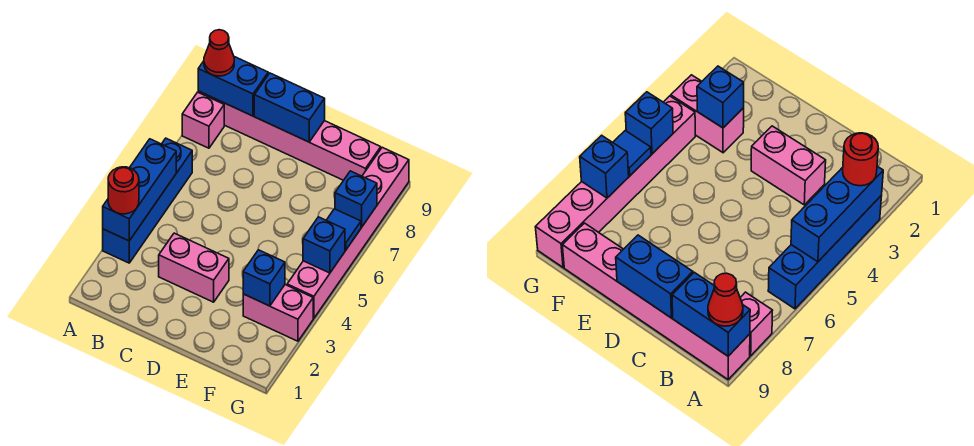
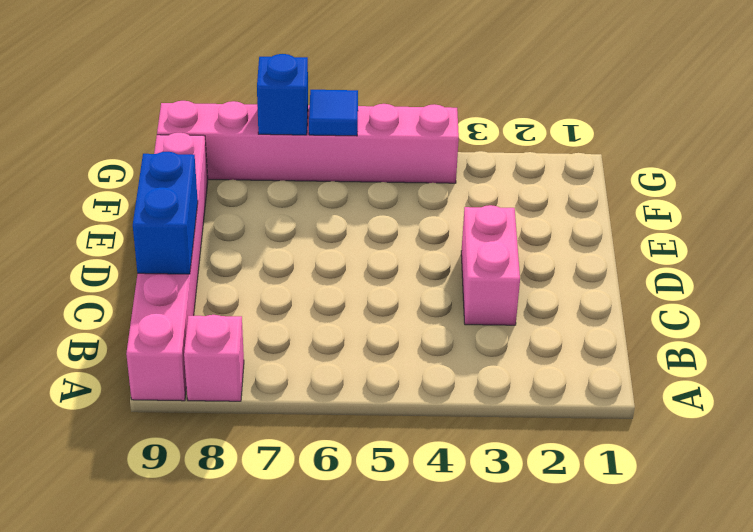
none -> blue 1x4 brick [103,138,192,263]
none -> pink 1x2 brick [243,285,313,341]
none -> blue 1x3 brick [103,139,176,241]

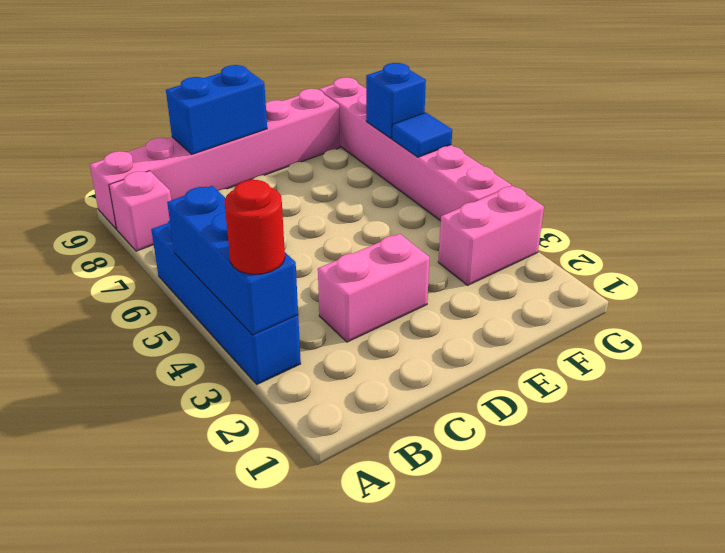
none -> blue 1x2 brick [198,57,268,116]
none -> blue 1x1 brick [243,250,285,306]
none -> blue 1x1 brick [303,217,345,273]

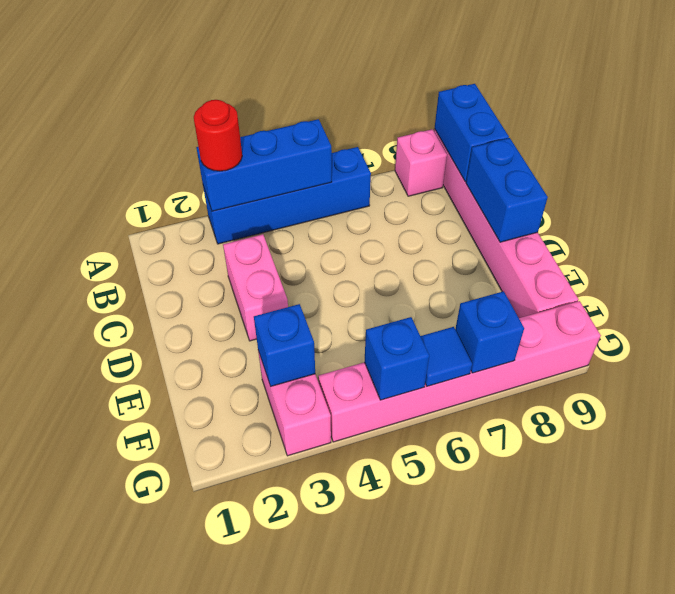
none -> red 1x1 cone [204,30,234,76]

